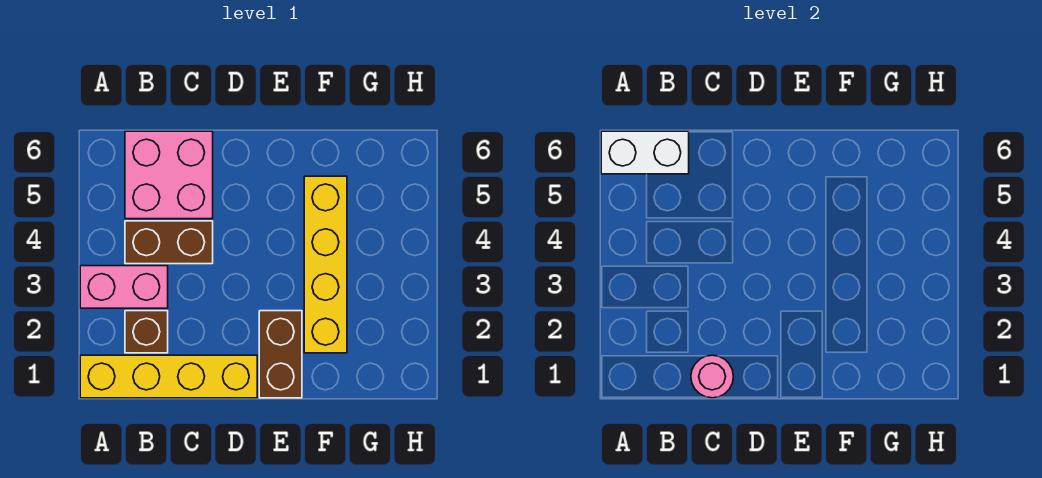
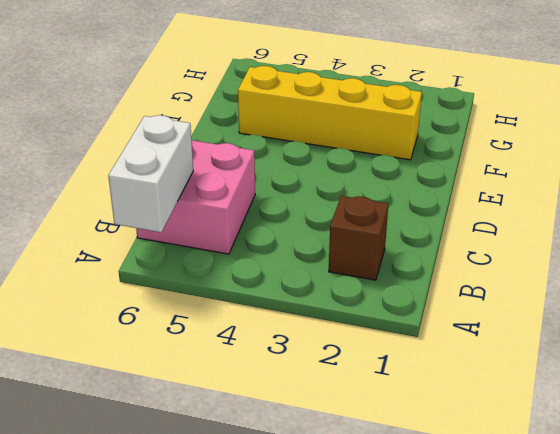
none -> yellow 1x4 brick [80,355,257,398]
none -> pink 1x2 brick [80,266,168,308]

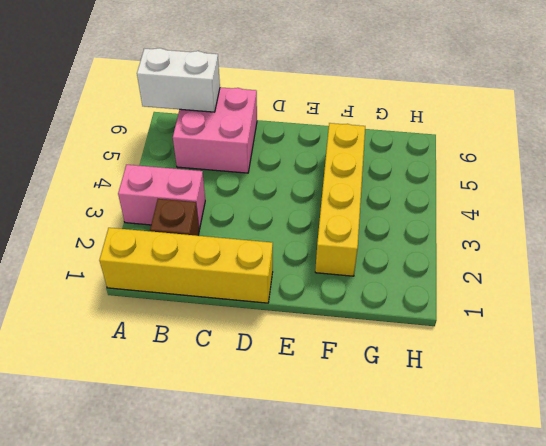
none -> brown 1x2 brick [125,221,213,264]
none -> brown 1x2 brick [259,311,302,398]

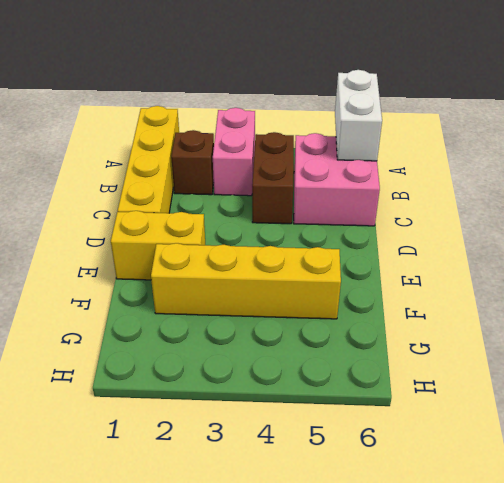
yellow 1x2 brick [111,211,205,280] -> brown 1x2 brick [259,311,302,398]
none -> pink 1x1 round brick [691,355,733,398]

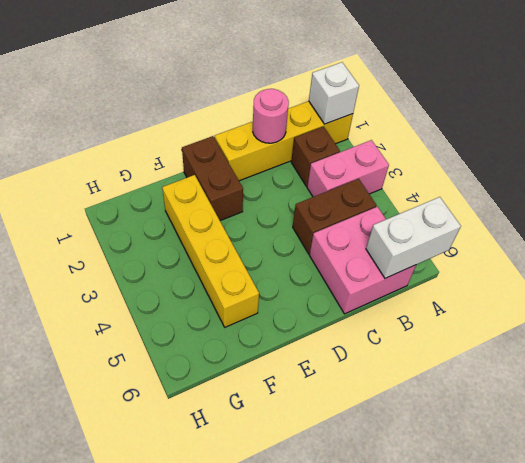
white 1x1 brick [309,62,359,124] -> none

